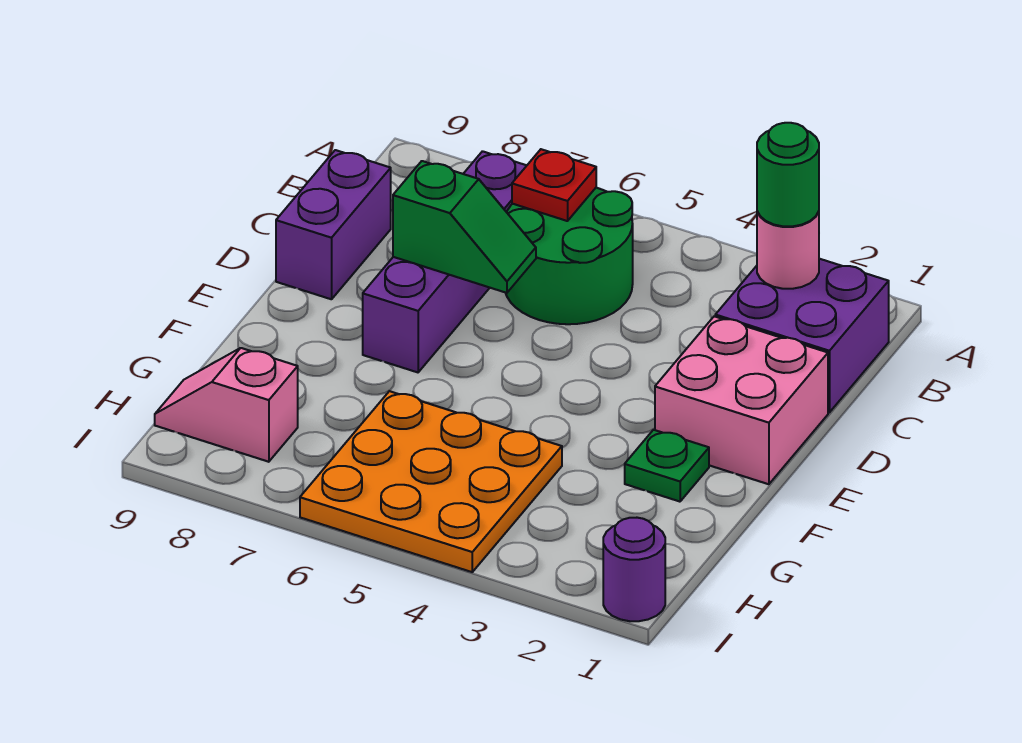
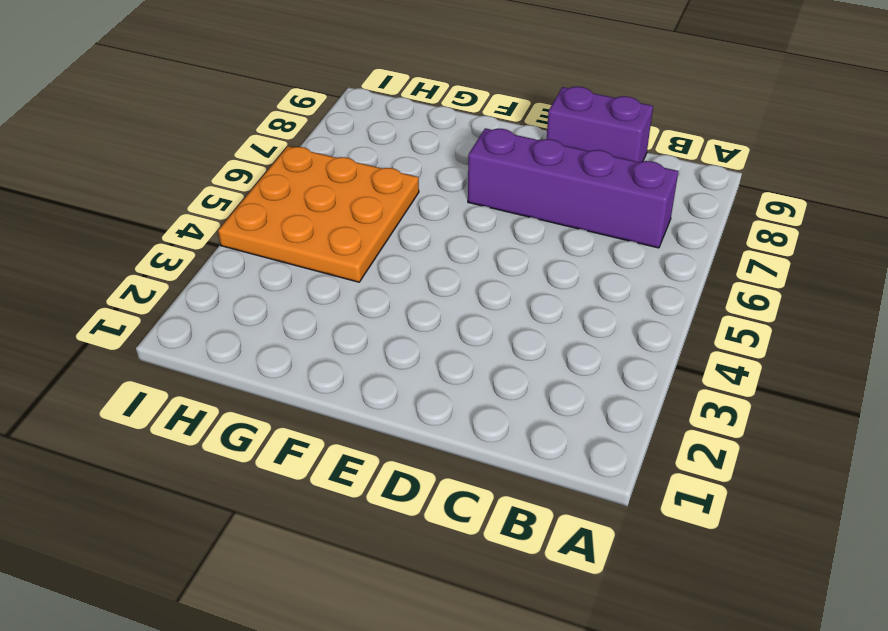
none -> purple 2x2 brick [715,259,889,412]
none -> green 2x2 round brick [506,188,633,324]
none -> pink 2x2 brick [655,316,828,484]

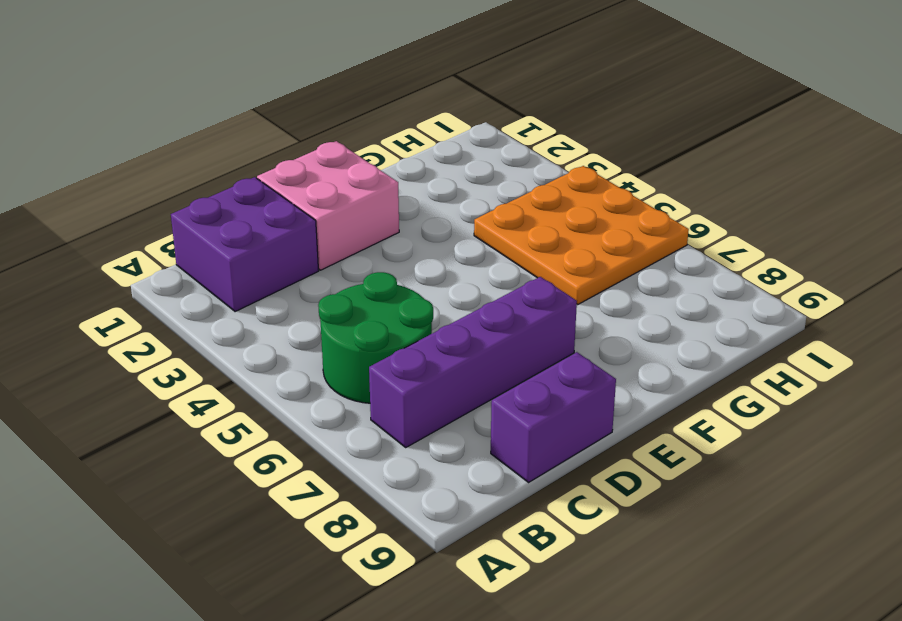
none -> green 1x1 plate [625,430,709,502]
none -> pink 1x2 slope [155,348,298,462]
none -> purple 1x1 round brick [603,518,665,621]

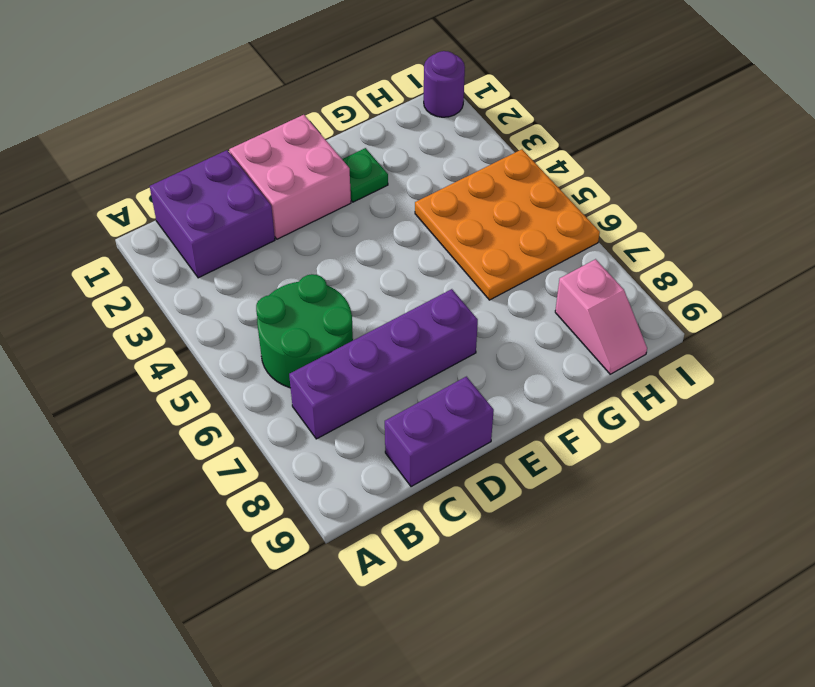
none -> pink 1x1 round brick [757,212,819,289]
none -> red 1x1 plate [512,149,596,221]
none -> green 1x2 slope [393,161,536,293]

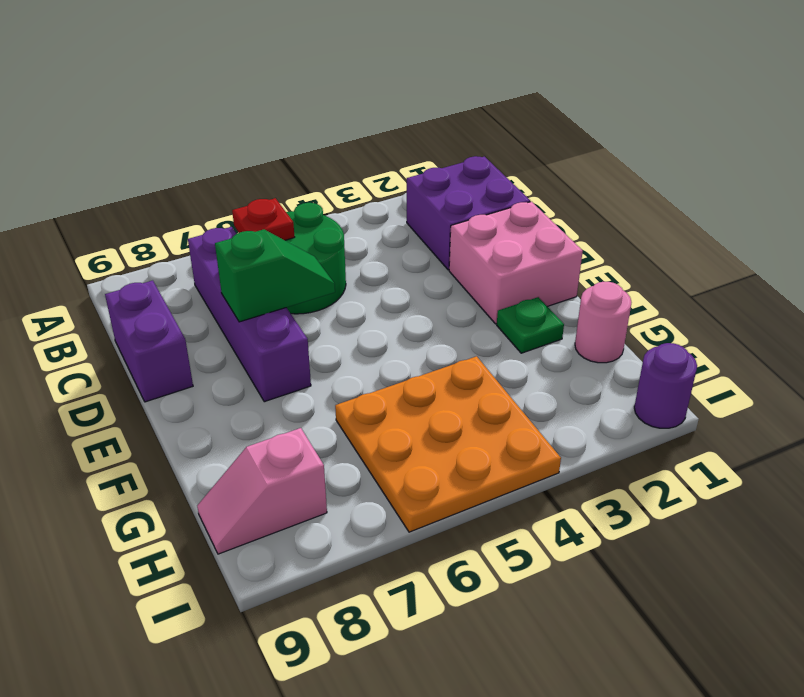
pink 1x1 round brick [575,282,632,363] -> pink 1x1 round brick moved to [757,212,819,289]
none -> green 1x1 round brick [757,123,819,226]

